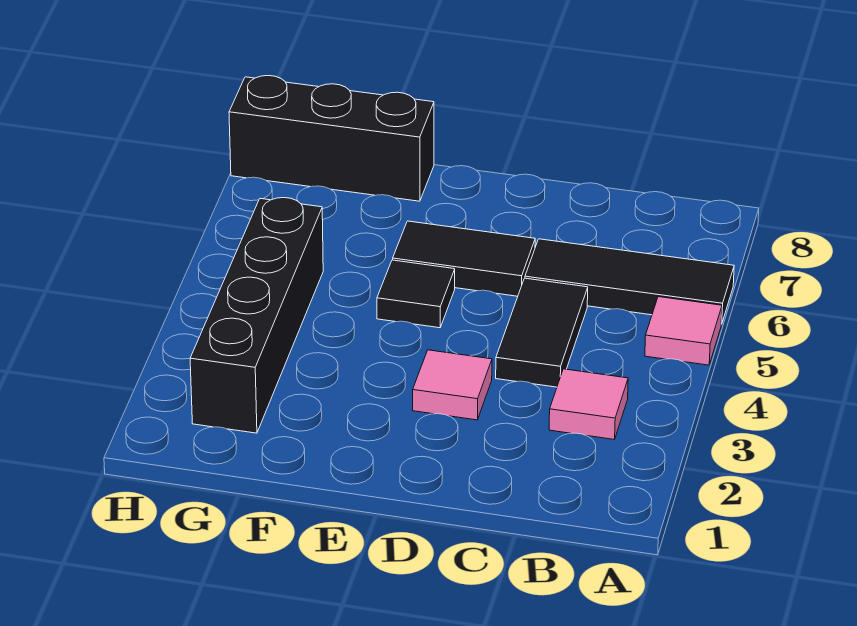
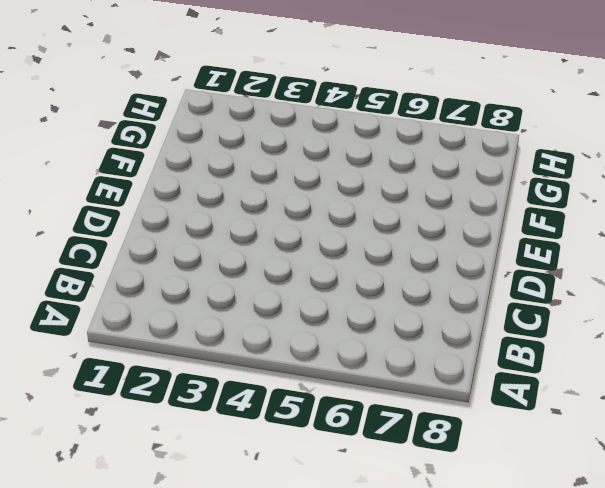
none -> pink 1x1 tile [645,297,722,365]
none -> black 1x3 tile [525,239,734,324]

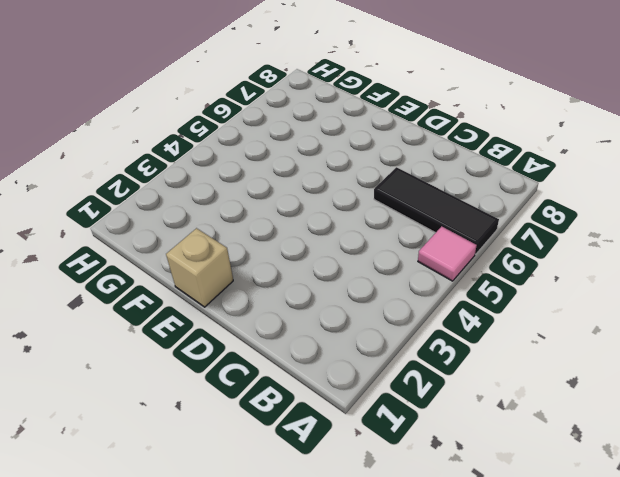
tan 1x1 brick [166,228,233,307] -> none
none -> pink 1x1 tile [549,369,628,439]
none -> black 1x2 tile [496,278,588,387]

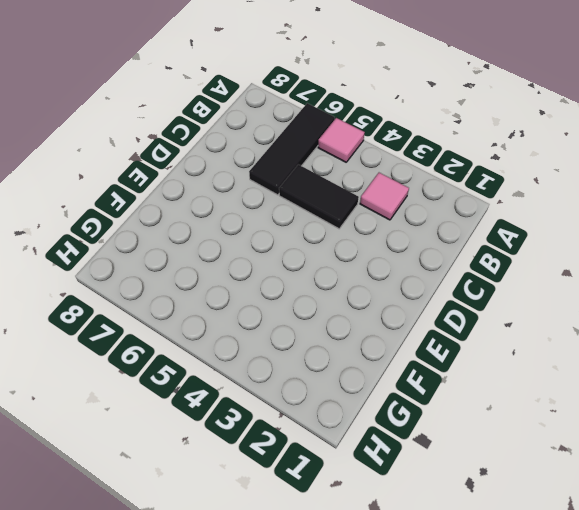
none -> pink 1x1 tile [413,350,492,420]
none -> black 1x2 tile [393,221,535,296]

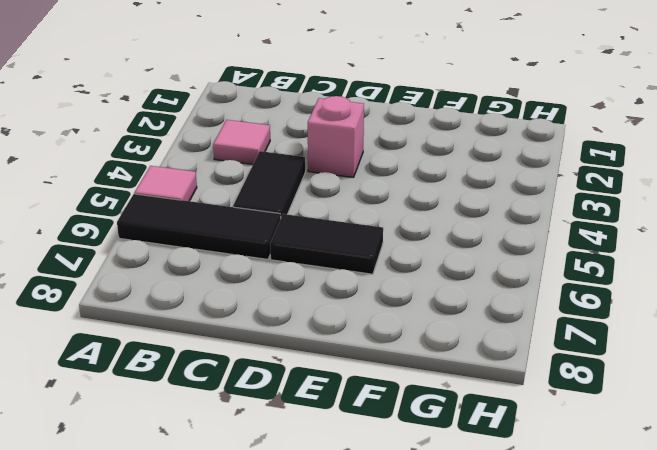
pink 1x1 brick [308,96,364,177] -> pink 1x1 tile [413,350,492,420]
none -> black 1x1 tile [377,260,455,328]
none -> black 1x3 brick [229,76,434,201]

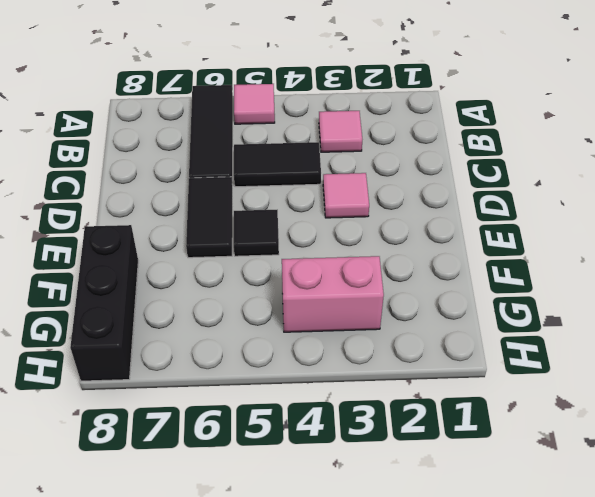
pink 1x2 brick [282,256,384,332] -> black 1x4 brick [190,198,323,433]

